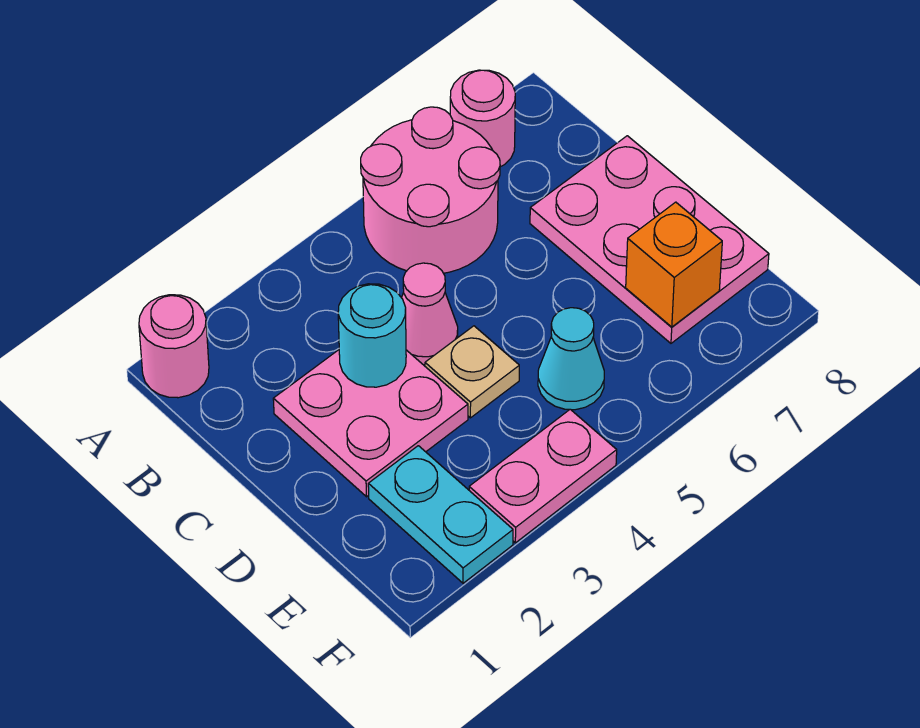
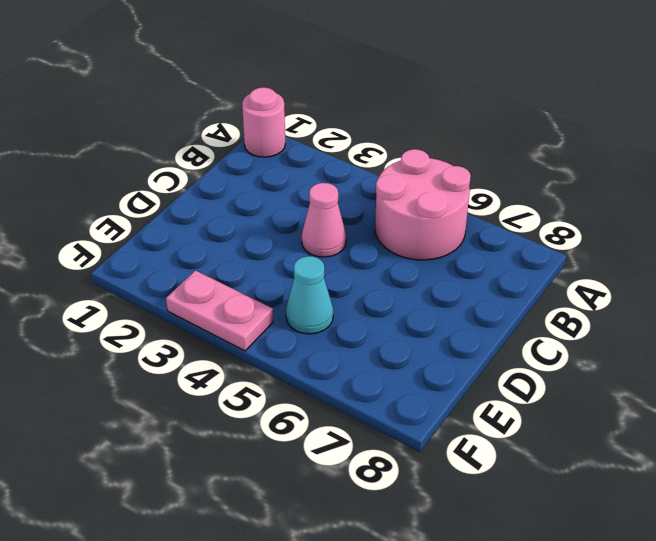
none -> pink 1x1 round brick [450,70,515,167]
none -> pink 2x2 plate [273,350,468,497]
none -> pink 2x3 plate [530,136,769,343]

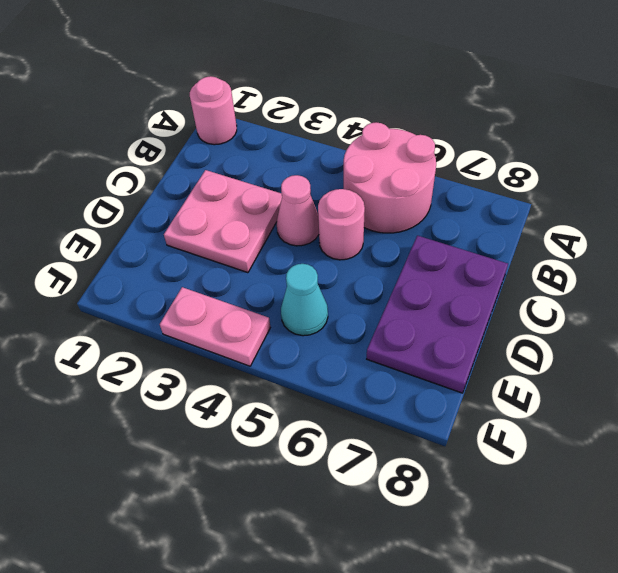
pink 1x1 round brick [318,189,365,260] -> pink 1x1 round brick moved to [450,70,515,167]
purple 2x3 plate [367,236,508,393] -> pink 2x3 plate [530,136,769,343]
none -> tan 1x1 plate [425,326,519,418]
none -> cyan 1x2 plate [368,446,513,583]
none -> cyan 1x1 round brick [338,284,406,387]

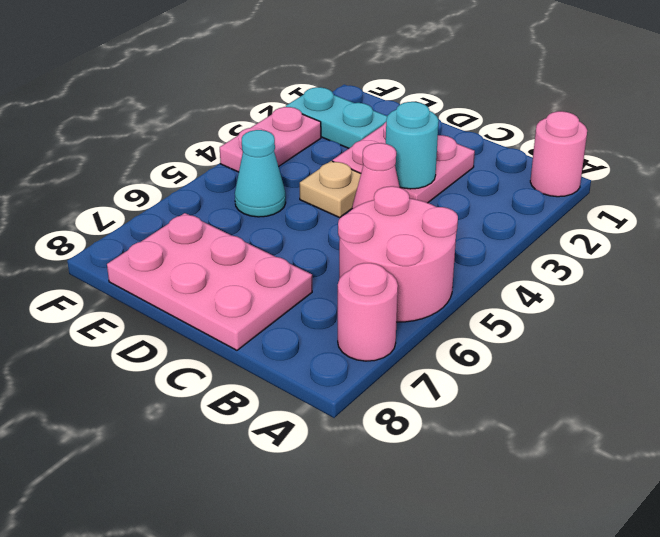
none -> orange 1x1 brick [626,202,722,327]

